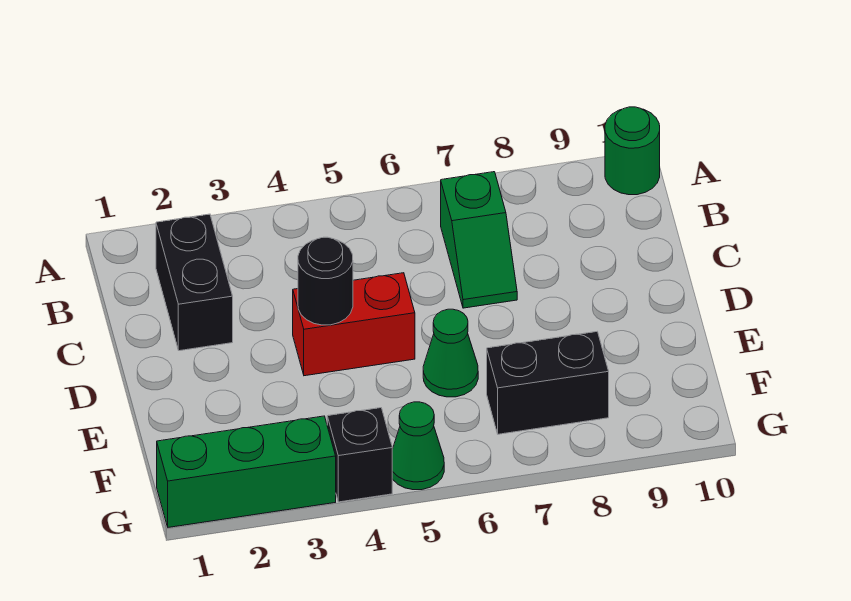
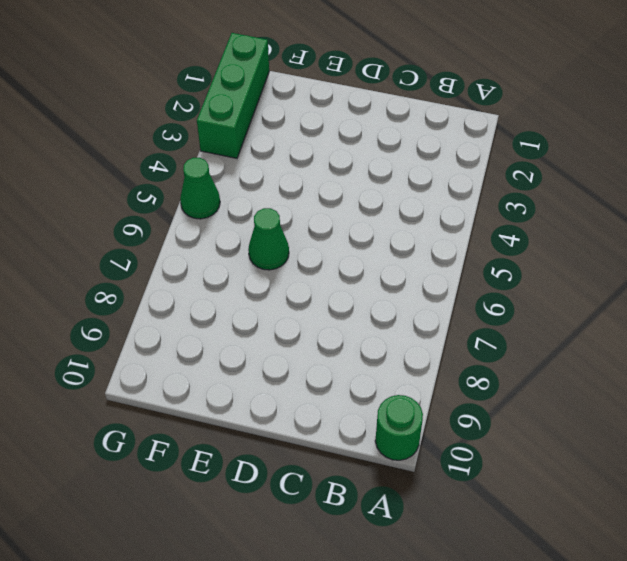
none -> black 1x2 brick [156,214,233,351]
none -> green 1x2 slope [441,172,517,308]

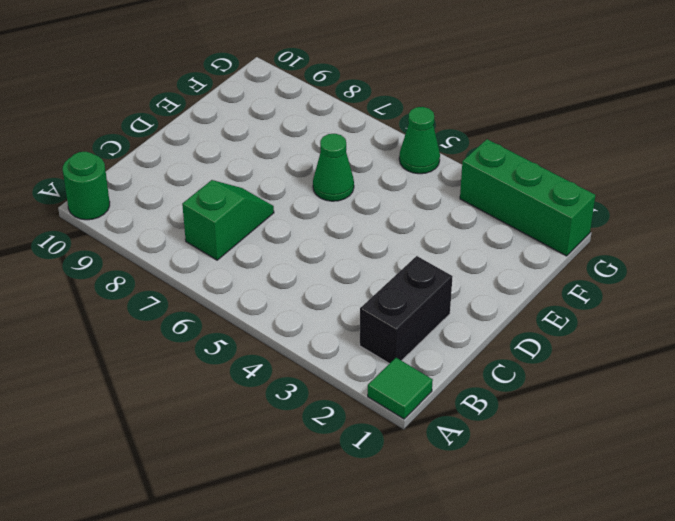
green 1x1 tile [368,358,433,419] -> none
none -> red 1x2 brick [293,273,415,376]
none -> black 1x2 brick [487,332,609,434]

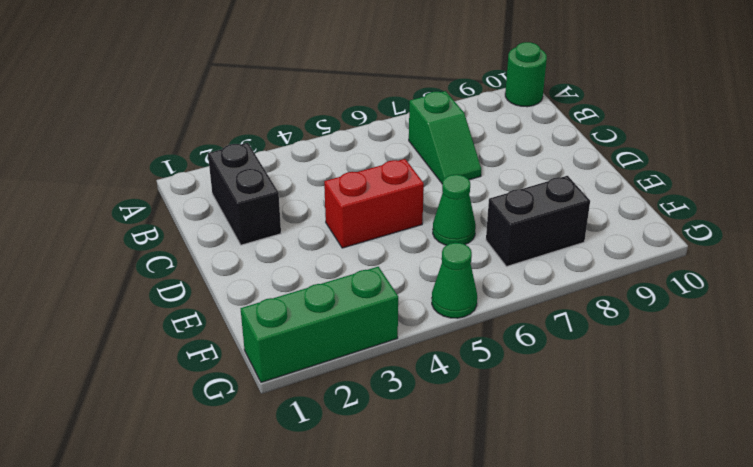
none -> black 1x1 brick [327,408,392,502]
none -> black 1x1 round brick [298,237,353,325]

